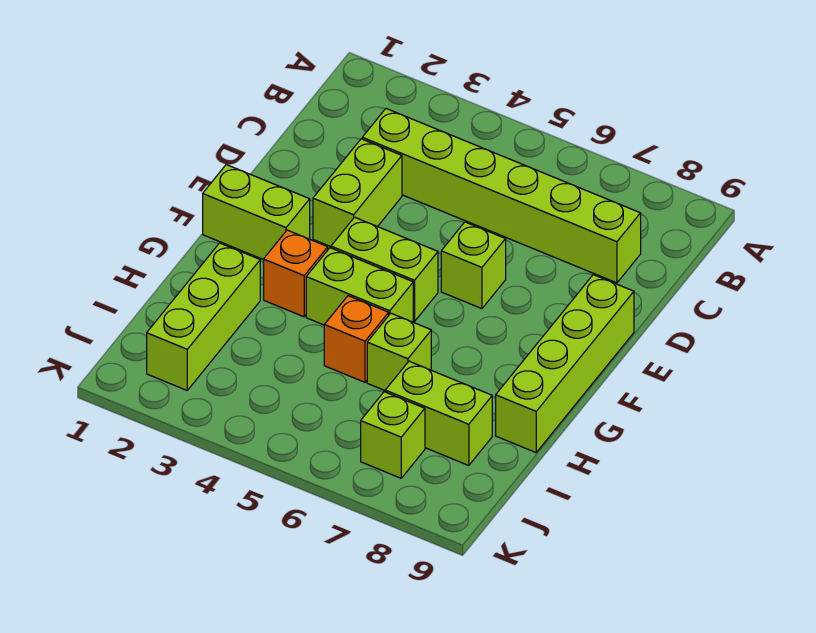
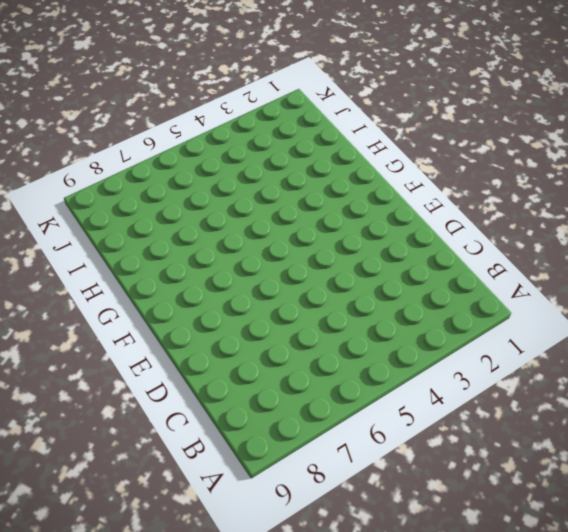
none -> lime 1x6 brick [362,109,641,283]
none -> lime 1x2 brick [313,139,402,247]
none -> lime 1x1 brick [441,222,506,309]

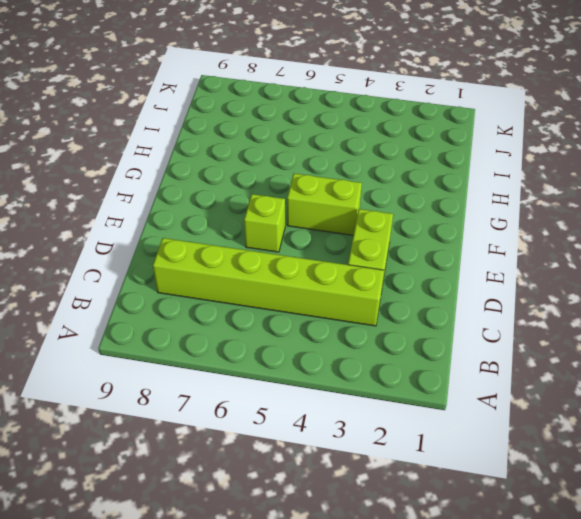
none -> lime 1x4 brick [496,275,634,452]
none -> lime 1x2 brick [203,165,310,260]
none -> orange 1x1 brick [264,230,328,317]

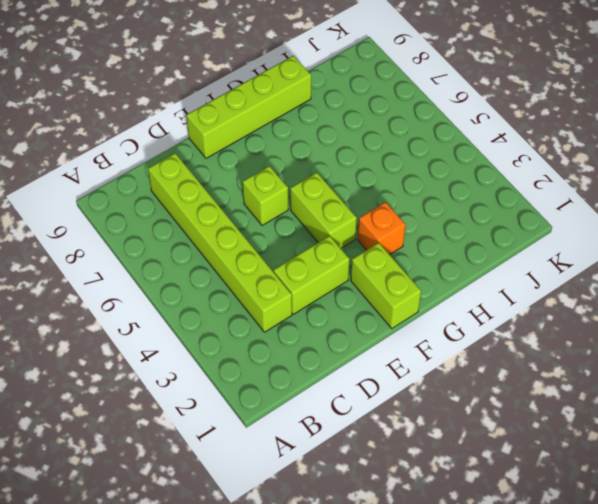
none -> lime 1x2 brick [306,248,413,325]
none -> lime 1x3 brick [147,243,260,390]
none -> orange 1x1 brick [324,296,389,382]

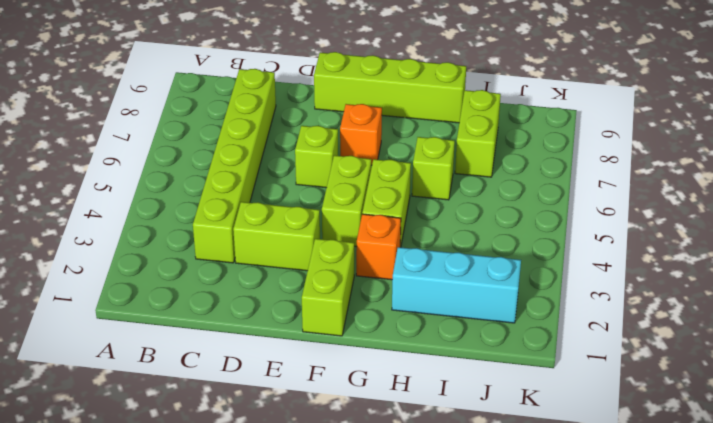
orange 1x1 brick [340,104,382,165] -> orange 1x1 brick moved to [324,296,389,382]
cyan 1x3 brick [392,247,521,323] -> lime 1x3 brick [147,243,260,390]
none -> lime 1x1 brick [361,392,425,478]

